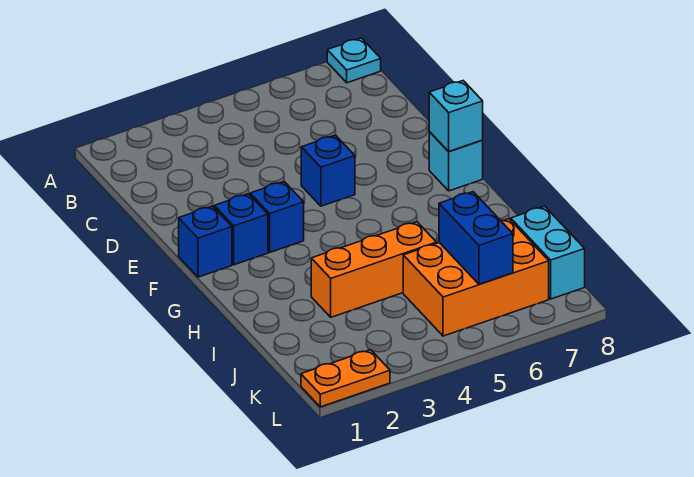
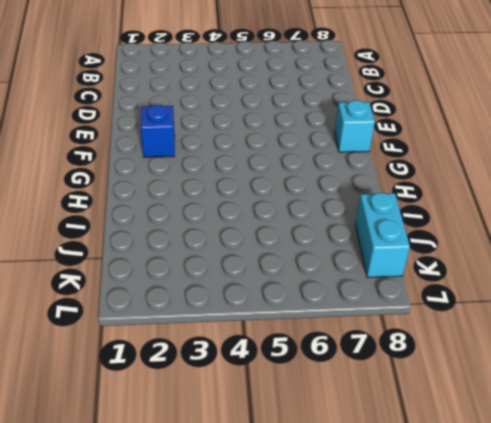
none -> cyan 1x1 plate [327,38,381,83]
none -> blue 1x1 brick [301,135,355,206]
none -> blue 1x1 brick [179,206,232,277]

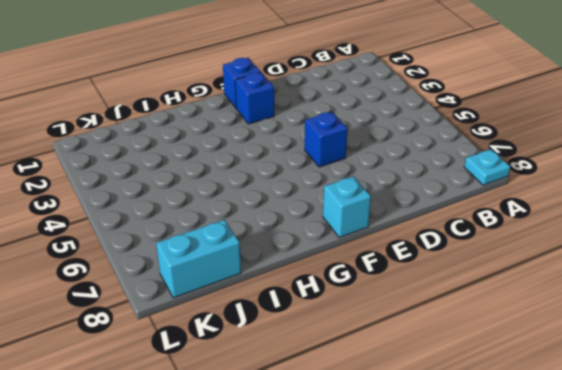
none -> blue 1x1 brick [250,182,304,252]
none -> orange 1x3 brick [311,222,436,317]
none -> orange 2x3 brick [403,219,549,336]

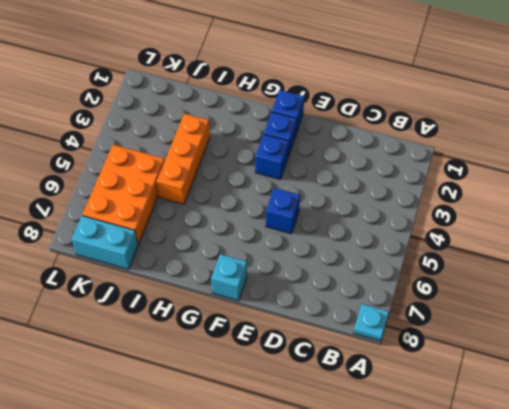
none -> orange 1x2 plate [301,350,390,407]
none -> cyan 1x1 brick [429,81,483,152]
none -> blue 1x2 brick [439,192,513,284]

